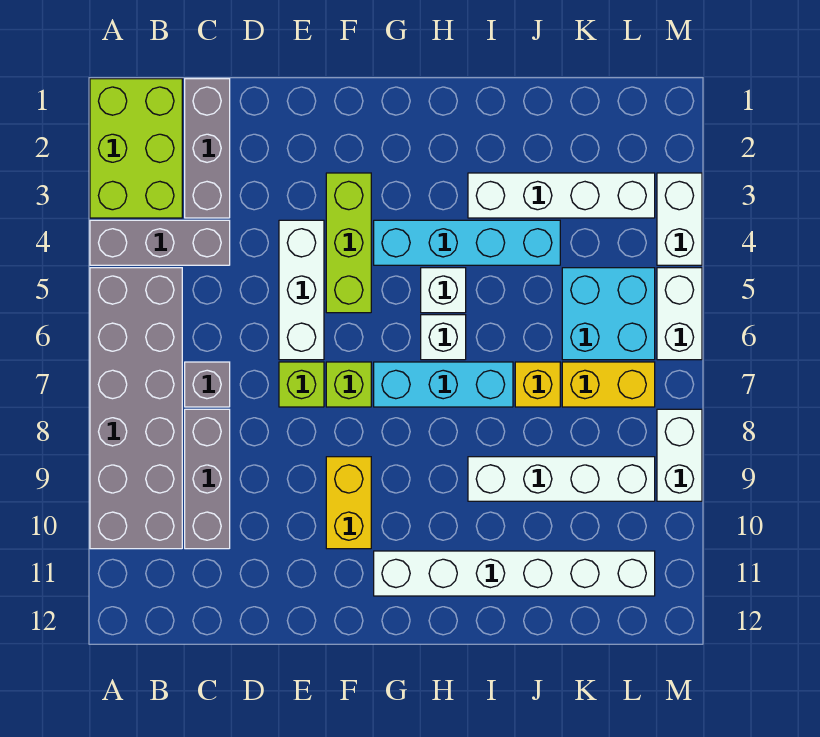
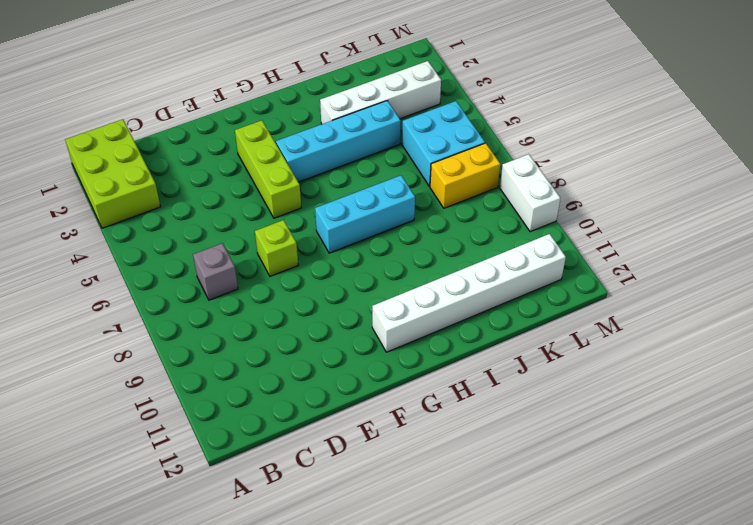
none -> grey 1x3 brick [90,220,230,265]
none -> grey 2x6 brick [90,268,182,549]
none -> grey 1x3 brick [185,79,230,218]

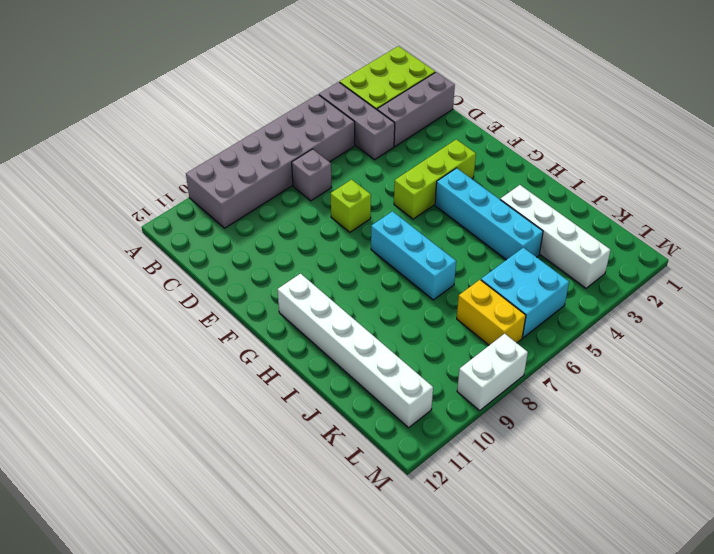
none -> grey 1x3 brick [185,409,230,549]
none -> white 1x3 brick [279,220,324,360]
none -> lime 1x1 brick [326,362,371,407]

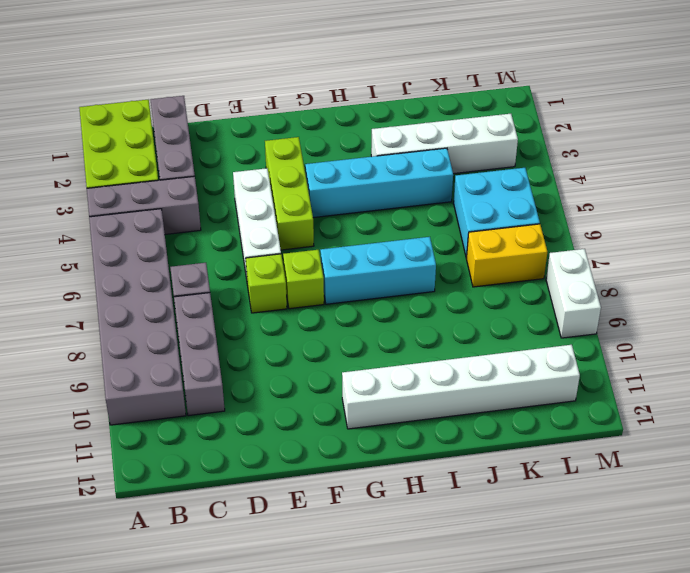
none -> yellow 1x2 brick [326,457,371,549]
none -> white 1x1 brick [421,268,466,313]
none -> white 1x1 brick [421,315,466,360]

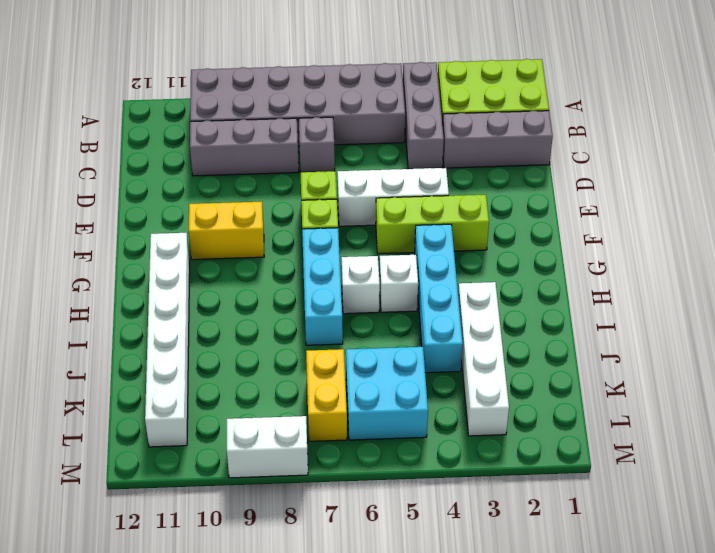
none -> white 1x4 brick [468,457,655,501]
none -> yellow 1x1 brick [515,362,560,407]
none -> white 1x2 brick [657,173,702,265]

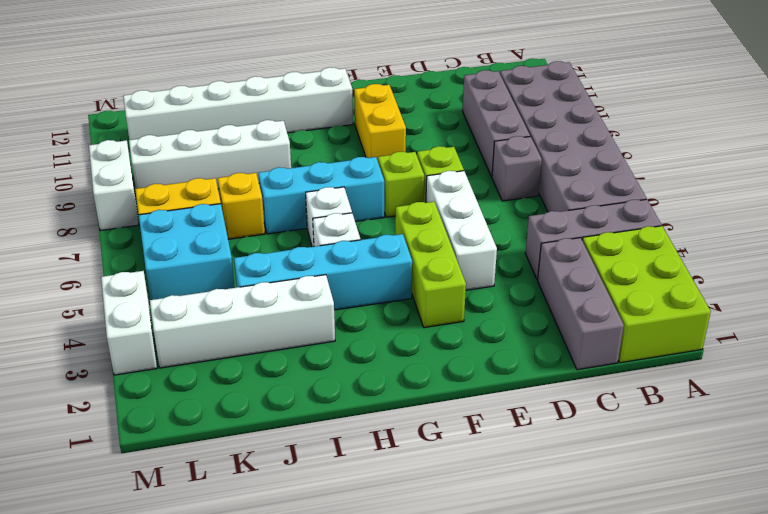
none -> white 1x2 brick [657,268,702,360]

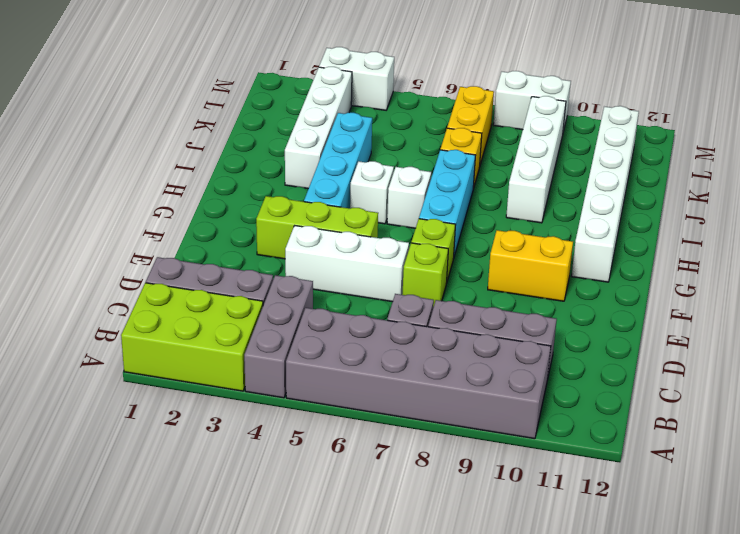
none -> cyan 2x2 brick [562,268,655,360]
none -> white 1x2 brick [657,268,702,360]

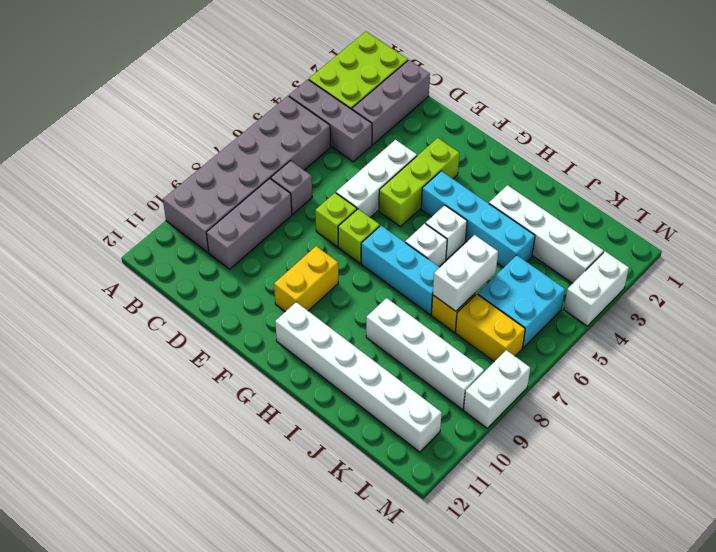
white 1x2 brick [433,235,498,311] -> white 1x2 brick moved to [657,268,702,360]

